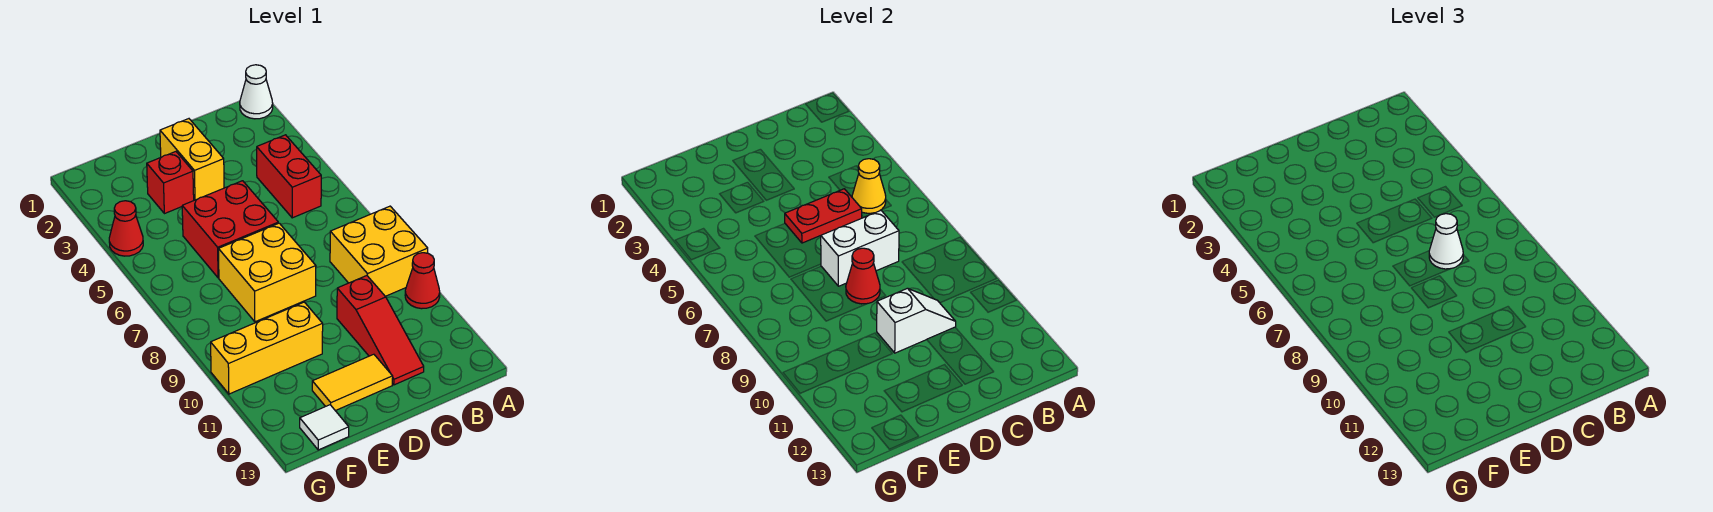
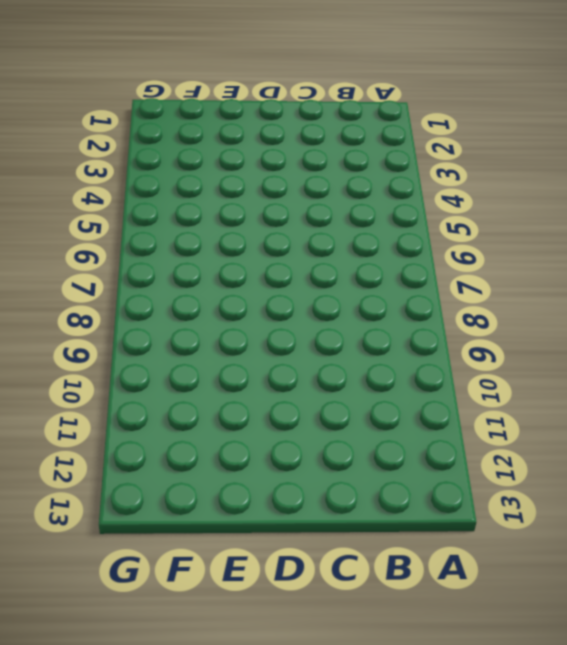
none -> white 1x1 cone [240,65,273,119]
none -> yellow 2x2 brick [330,206,428,296]
none -> red 1x1 cone [405,253,440,309]

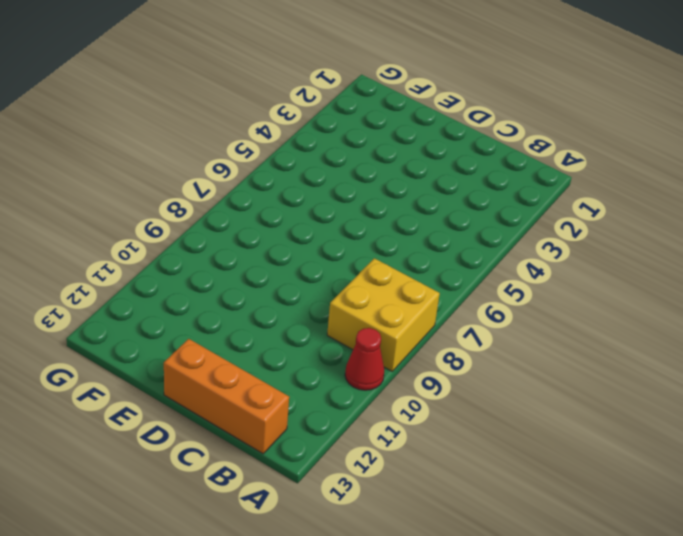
orange 1x3 brick [164,339,289,454] -> none
none -> white 1x1 cone [240,65,273,119]
none -> red 1x2 brick [257,135,321,218]
none -> red 1x3 slope [337,276,424,385]

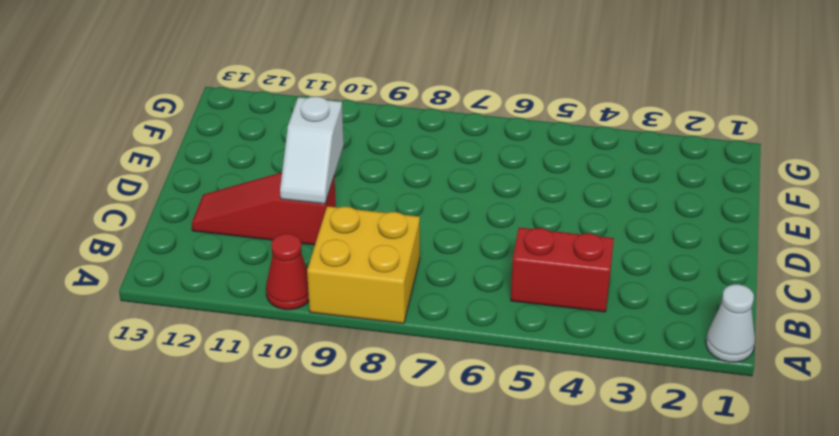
none -> yellow 1x2 brick [160,119,224,200]
none -> red 2x2 brick [182,181,278,278]
none -> yellow 2x2 brick [219,223,316,322]

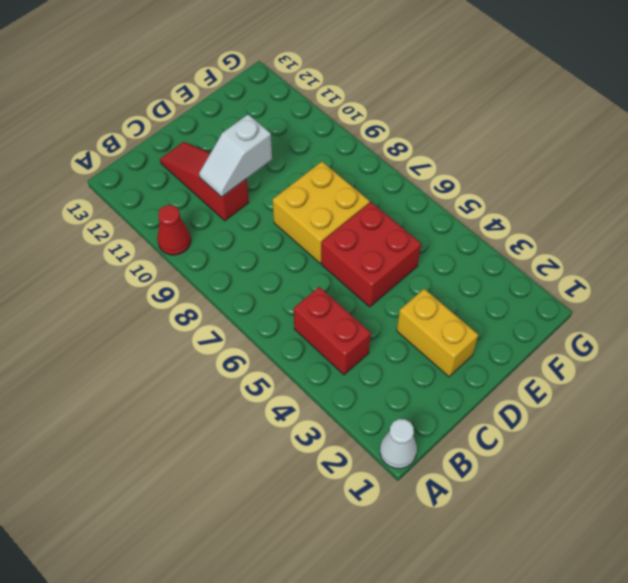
none -> yellow 2x2 brick [330,206,428,296]
none -> yellow 1x2 tile [312,354,393,411]
none -> red 1x1 brick [147,152,194,214]

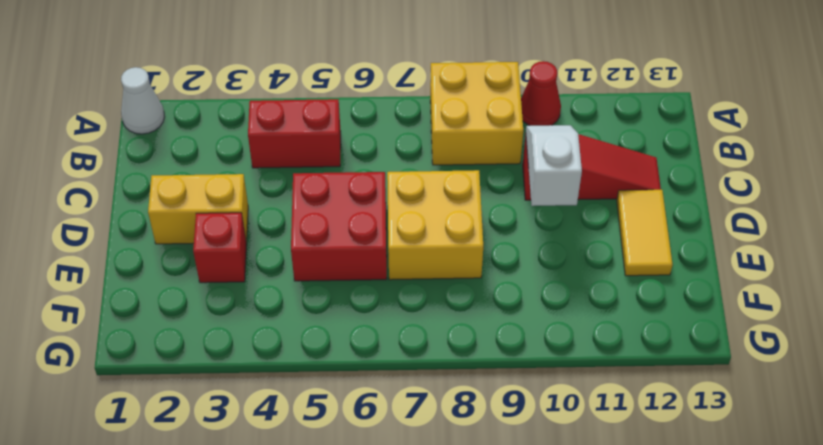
none -> yellow 1x3 brick [211,302,323,394]
none -> white 1x1 tile [300,405,349,450]
none -> red 1x1 cone [109,201,143,256]

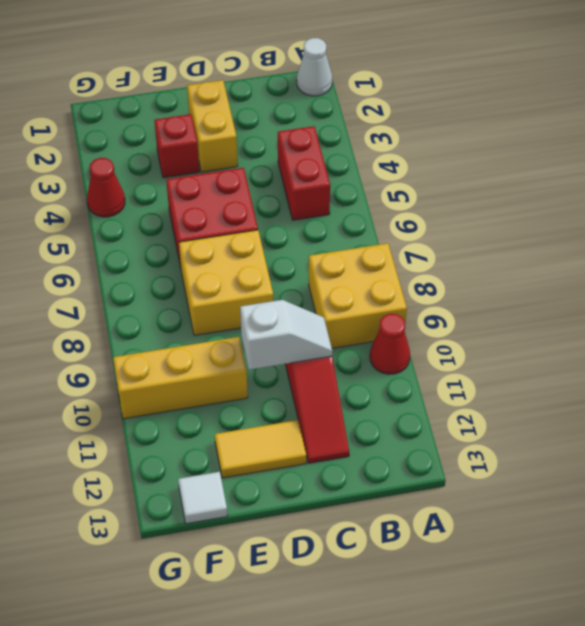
none -> yellow 1x1 cone [852,159,886,213]
none -> red 1x2 plate [785,189,862,243]
none -> white 1x2 brick [821,210,899,286]

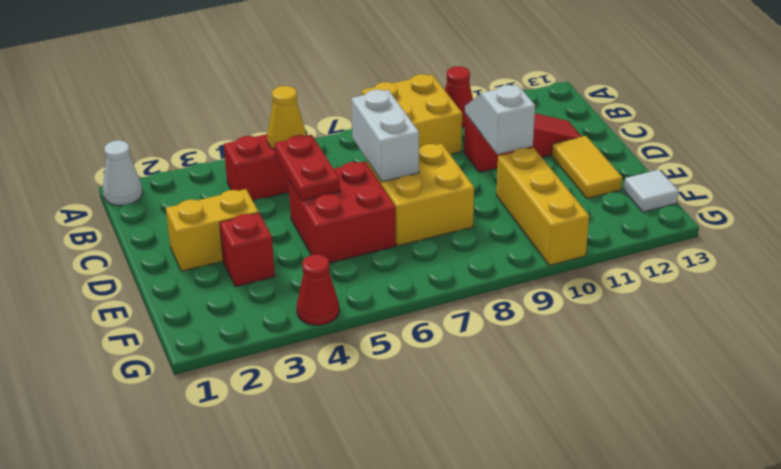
none -> red 1x1 cone [846,248,880,304]
none -> white 1x1 cone [1429,214,1463,269]

